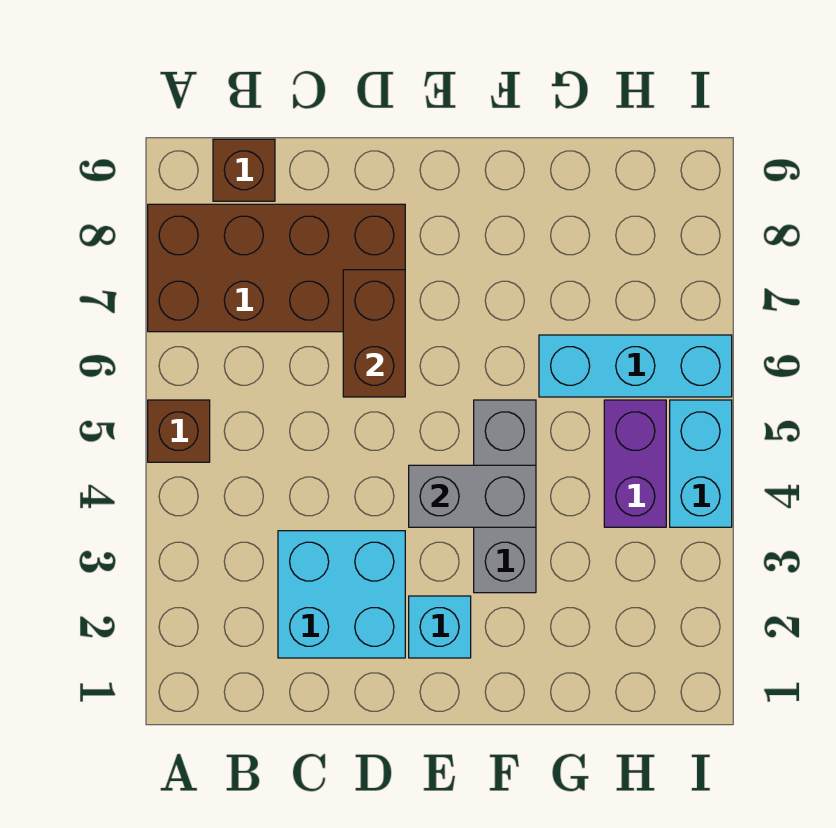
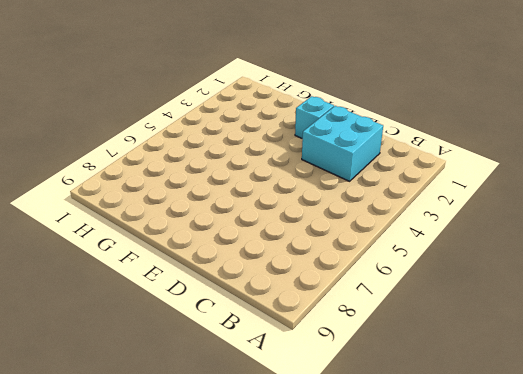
none -> brown 1x1 brick [148,400,210,462]
none -> brown 2x4 brick [148,204,405,332]

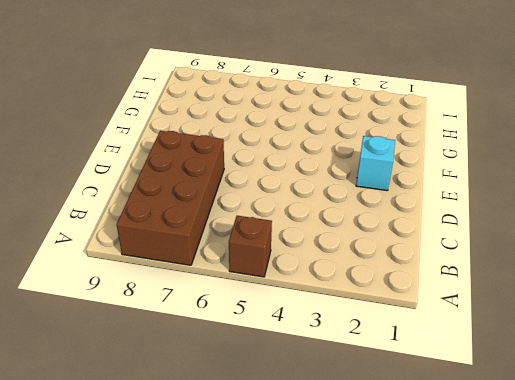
none -> brown 1x1 brick [213,139,275,201]
none -> cyan 2x2 brick [278,531,405,658]

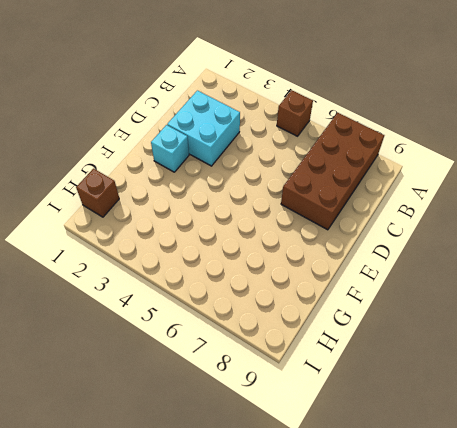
brown 1x1 brick [76,169,119,217] -> brown 1x1 brick moved to [213,139,275,201]
none -> grey 1x3 brick [474,400,536,593]
none -> cyan 1x3 brick [539,335,732,397]

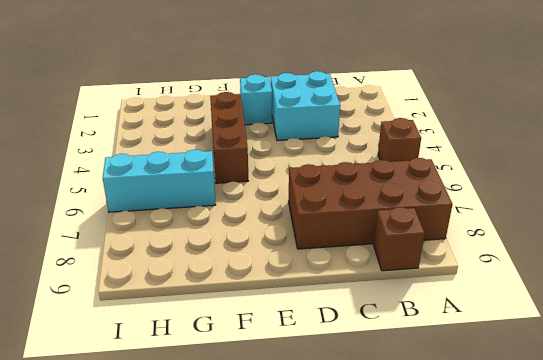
brown 1x3 brick [210,92,248,183] -> grey 1x3 brick [474,400,536,593]
none -> purple 1x2 brick [604,400,666,527]
none -> cyan 1x2 brick [670,400,732,527]

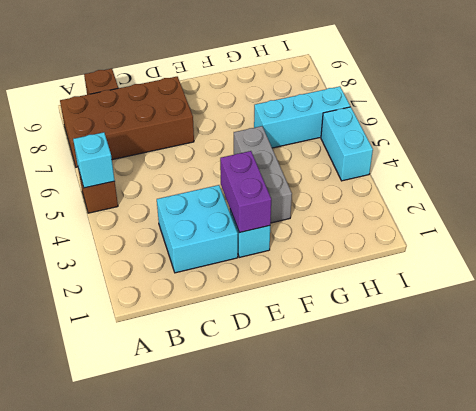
cyan 1x1 brick [73,132,115,188] -> none
purple 1x2 brick [220,151,271,233] -> purple 1x2 brick moved to [604,400,666,527]
none -> brown 1x2 brick [343,270,405,397]
none -> grey 1x2 brick [409,465,536,527]

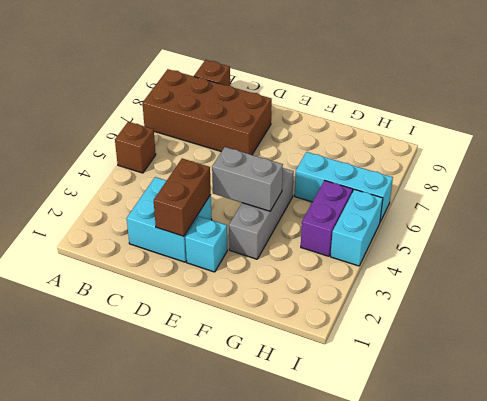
brown 1x2 brick [154,159,211,236] -> brown 1x2 brick moved to [343,270,405,397]

